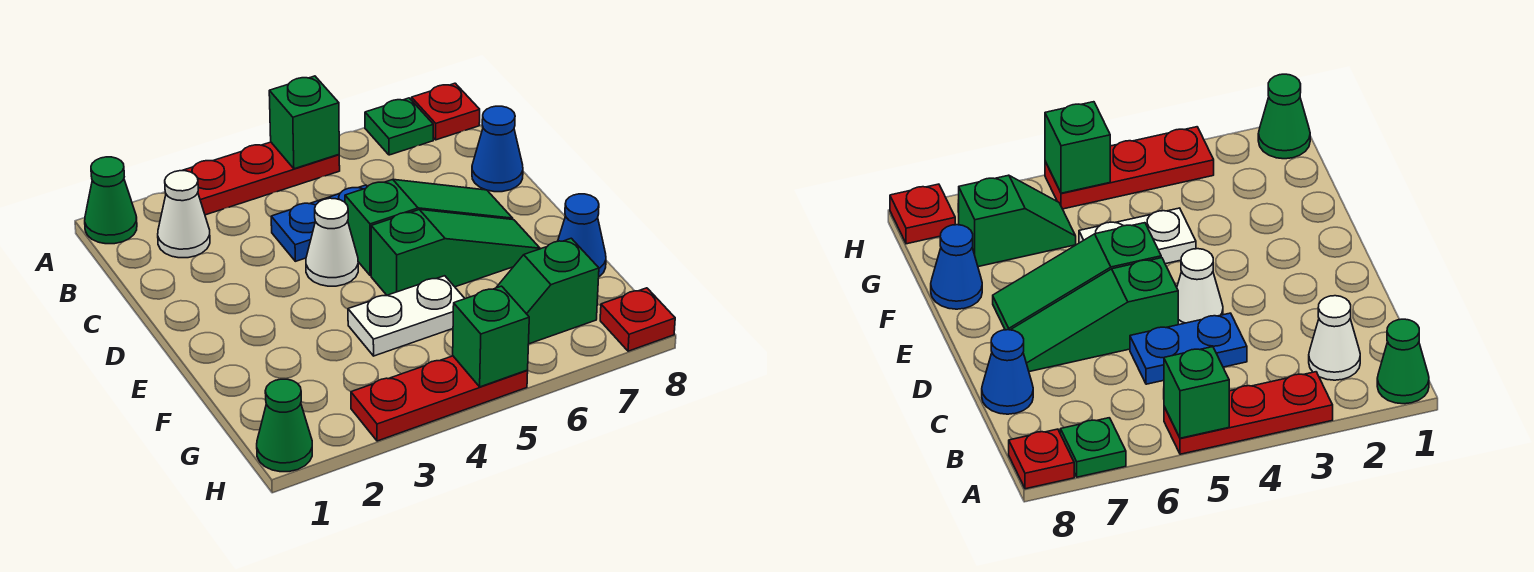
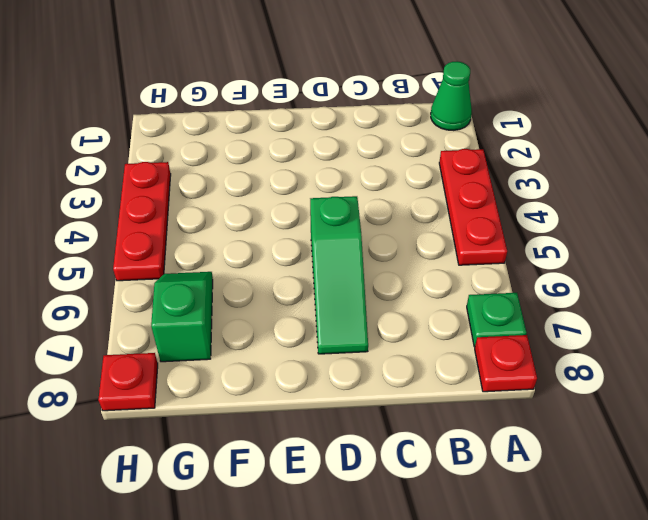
none -> white 1x1 cone [158,171,210,258]
none -> blue 1x2 plate [271,185,367,261]
none -> blue 1x1 cone [472,106,523,192]

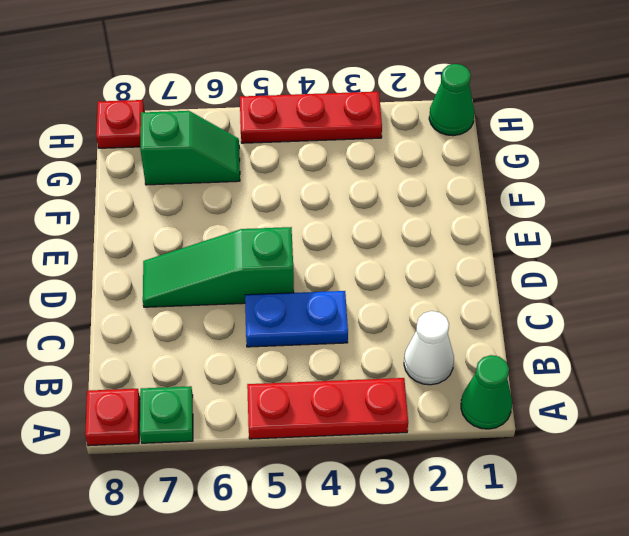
none -> blue 1x1 cone [472,106,523,192]
none -> white 1x1 cone [306,198,358,286]
none -> green 1x3 slope [371,210,540,295]

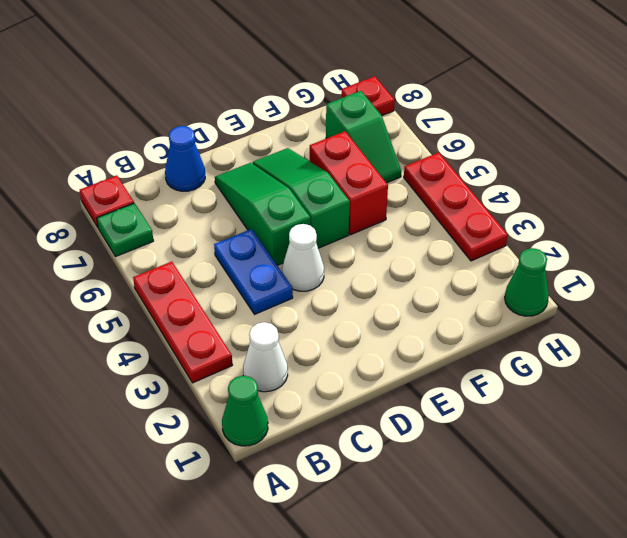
red 1x2 brick [310,131,388,235] -> white 1x2 plate [348,276,465,356]
none -> blue 1x1 cone [558,194,606,277]
none -> green 1x1 brick [269,76,339,169]
none -> green 1x1 brick [453,286,529,387]

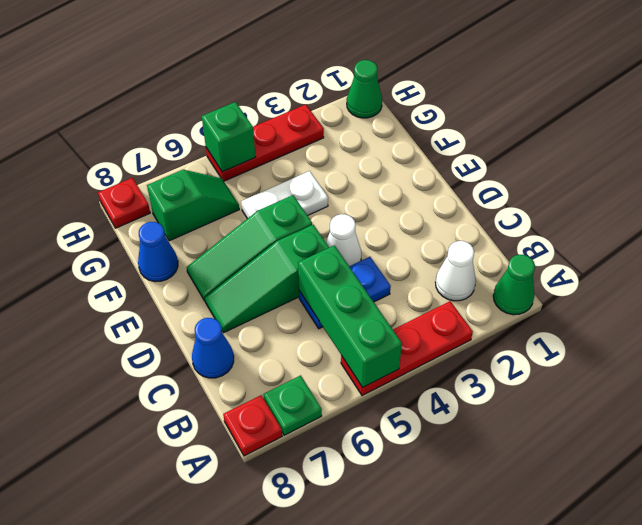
green 1x3 brick [298,245,402,388] -> green 1x1 brick [269,76,339,169]

